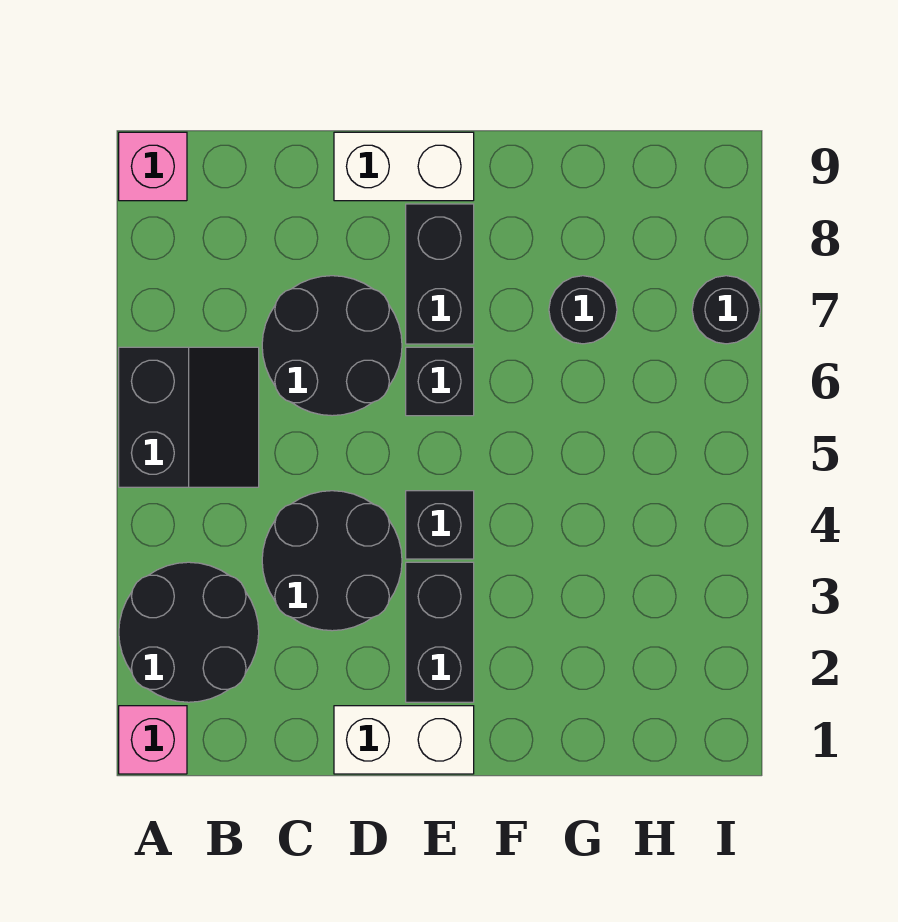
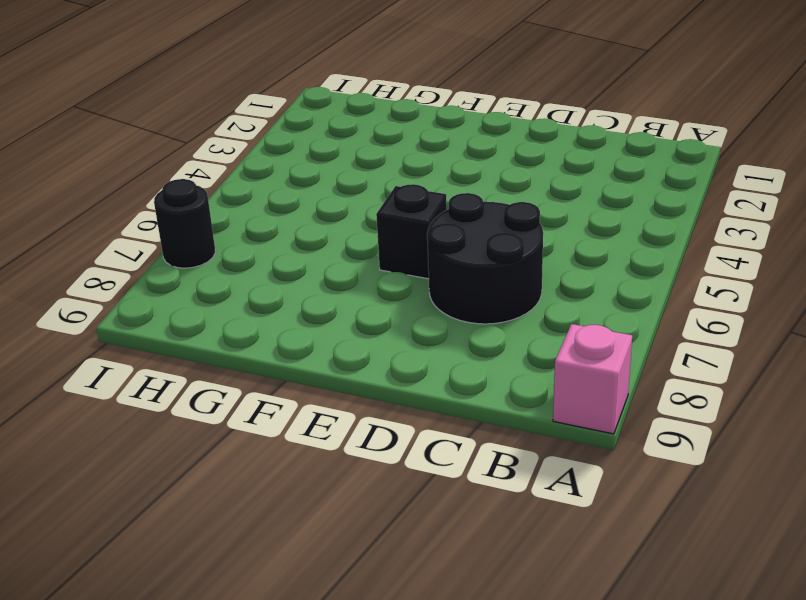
none -> pink 1x1 brick [119,706,187,774]
none -> black 2x2 round brick [119,562,259,702]
none -> black 2x2 slope [119,347,259,487]

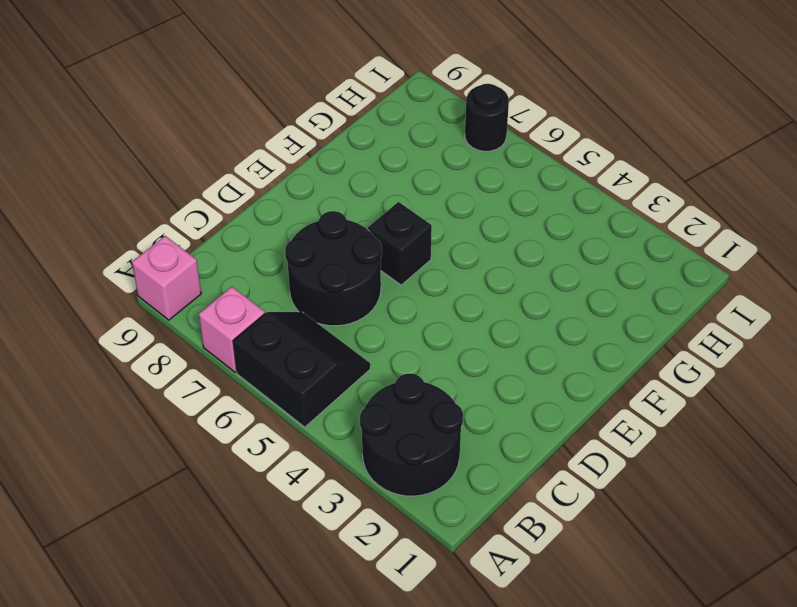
pink 1x1 brick [199,287,265,372] -> pink 1x1 brick moved to [119,706,187,774]
none -> black 2x2 round brick [262,491,402,631]
none -> white 1x2 brick [334,706,474,774]
none -> white 1x2 brick [334,132,474,201]

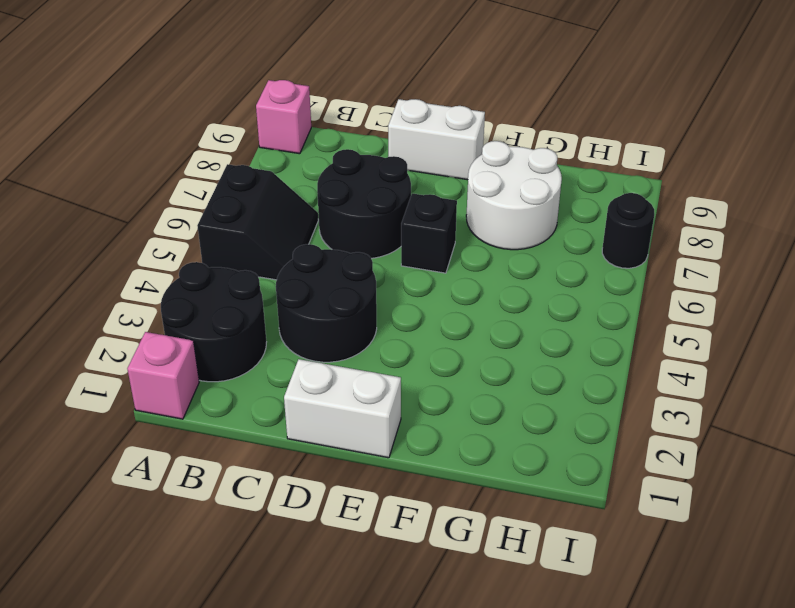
white 2x2 round brick [466,141,562,250] -> black 1x1 round brick [549,276,617,344]
none -> black 1x2 brick [406,562,474,702]
none -> black 1x1 brick [406,491,474,559]
none -> black 1x2 brick [406,204,474,344]

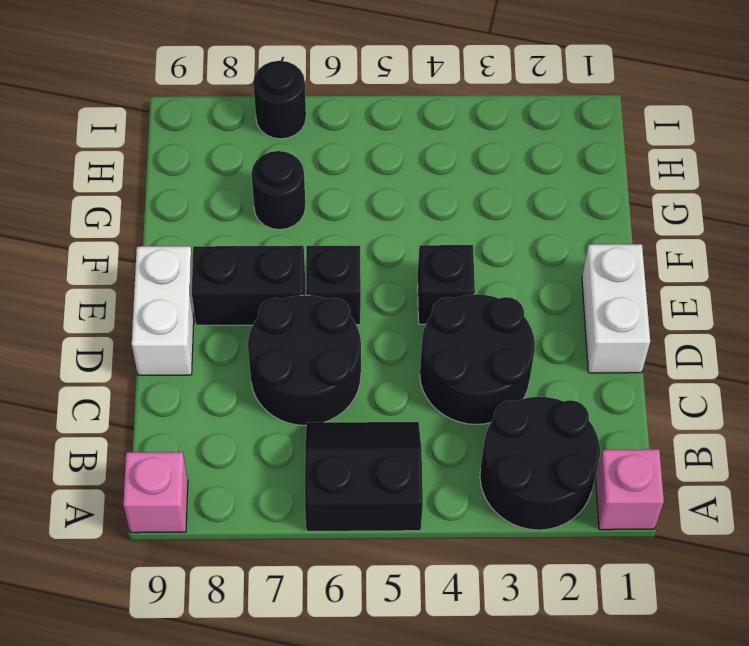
none -> black 1x2 brick [406,562,474,702]

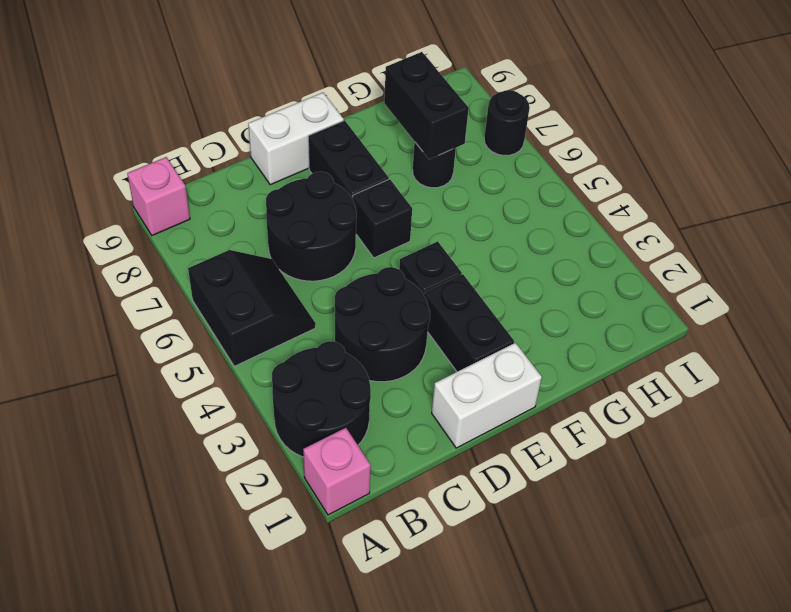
black 1x2 brick [384,52,469,159] -> none

